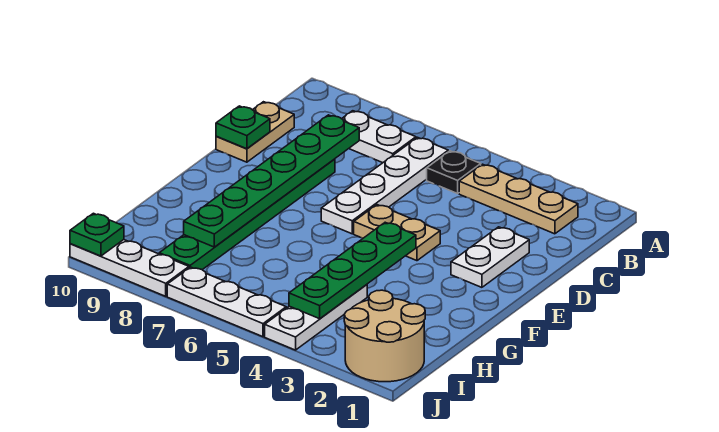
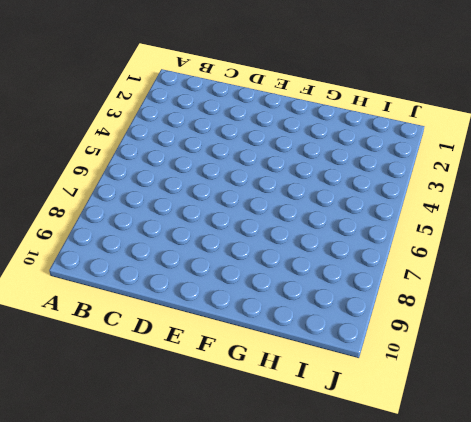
none -> tan 1x3 plate [459,164,578,234]
none -> black 1x1 plate [427,151,481,194]
none -> white 1x4 plate [321,137,448,234]

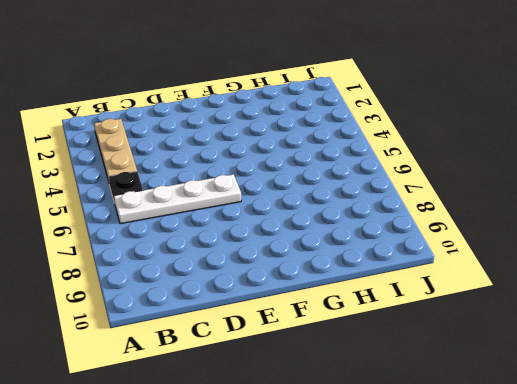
none -> white 1x2 plate [342,111,416,163]
none -> tan 1x2 plate [216,102,294,162]
none -> white 1x2 plate [451,227,529,287]

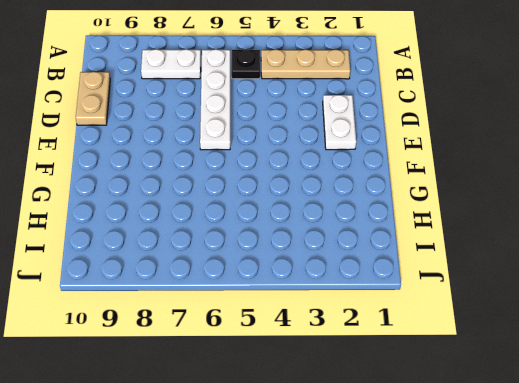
none -> green 1x6 plate [159,159,335,270]
none -> tan 1x2 plate [354,205,440,261]
none -> white 1x3 plate [265,285,367,350]

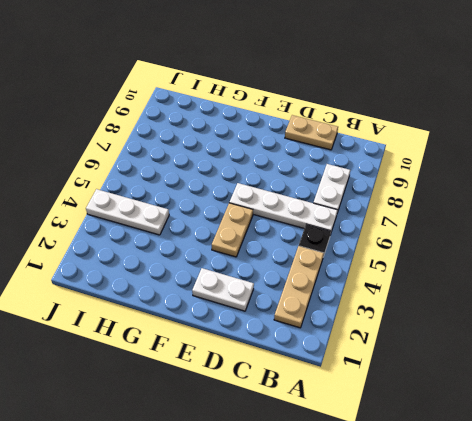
none -> green 1x6 plate [159,159,335,270]
none -> tan 2x2 round brick [344,290,425,382]
none -> white 1x3 plate [167,267,286,337]

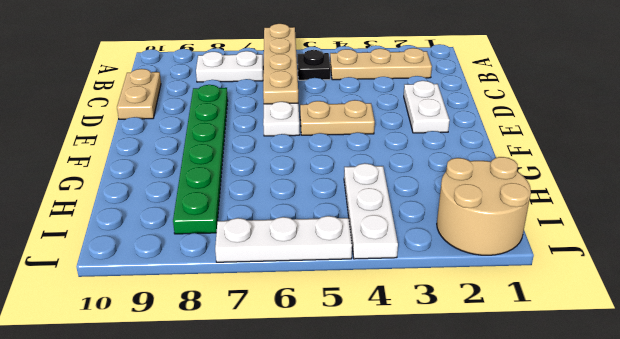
tan 1x4 plate [263,24,298,104] -> none
none -> white 1x3 plate [70,240,189,296]
none -> green 1x6 plate [184,115,359,247]
none -> green 1x1 plate [216,106,270,149]

